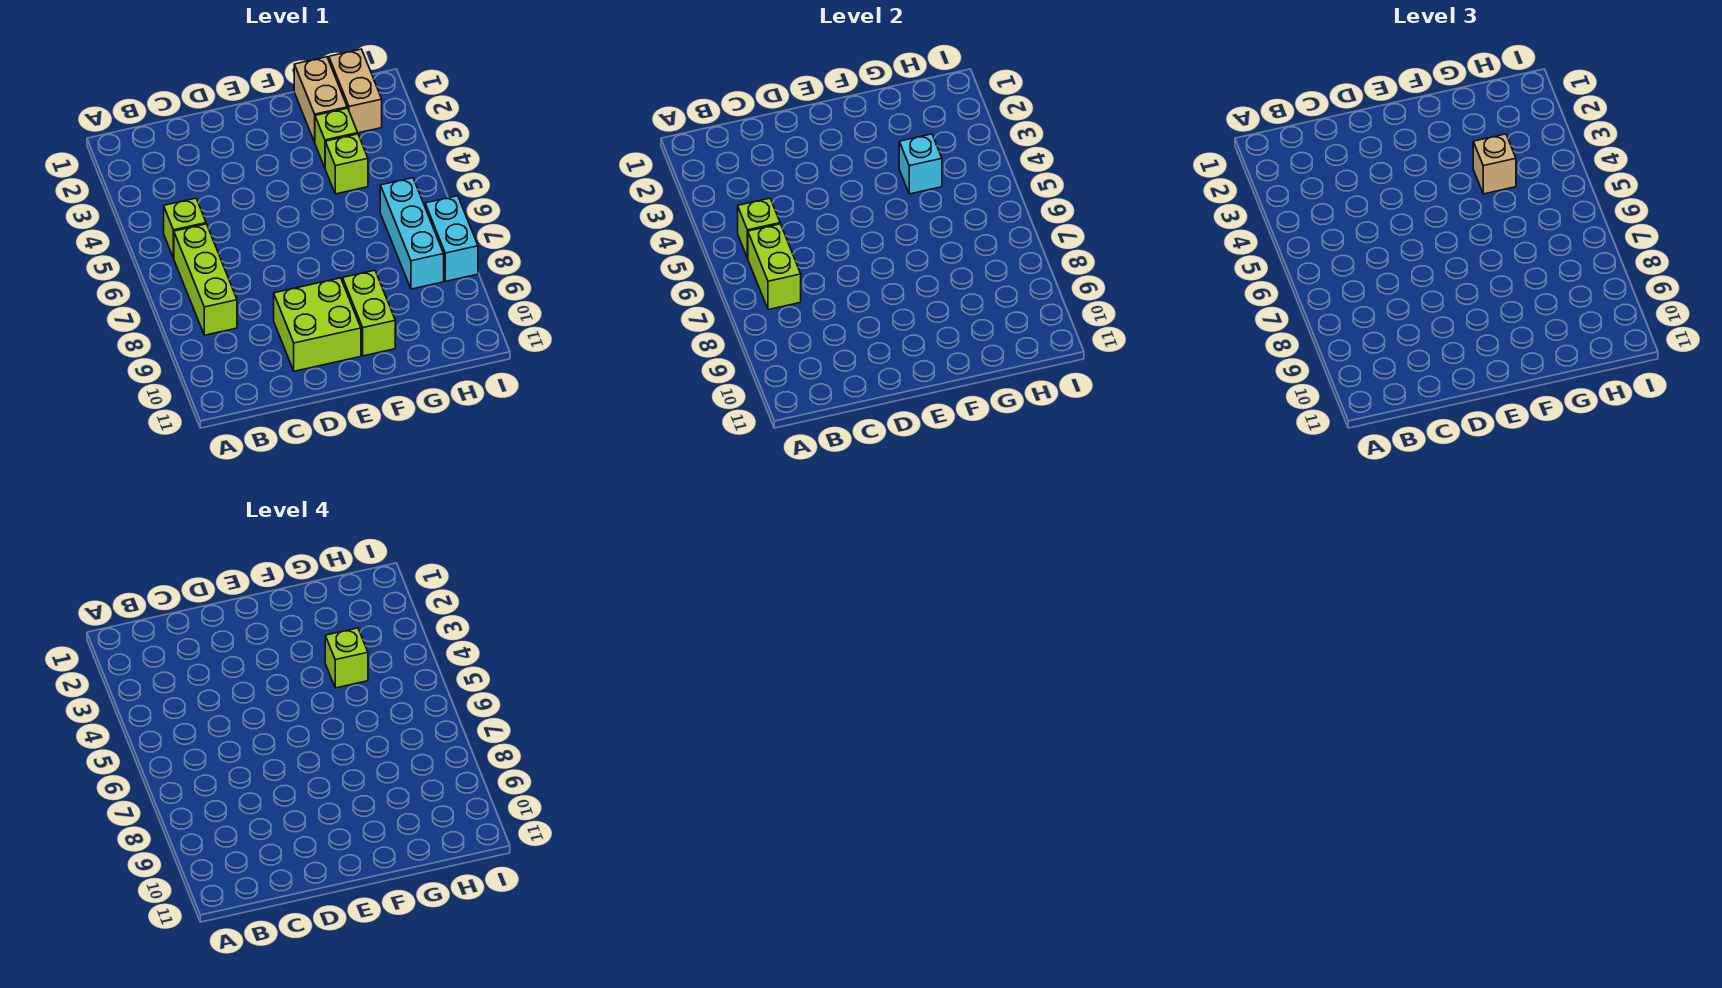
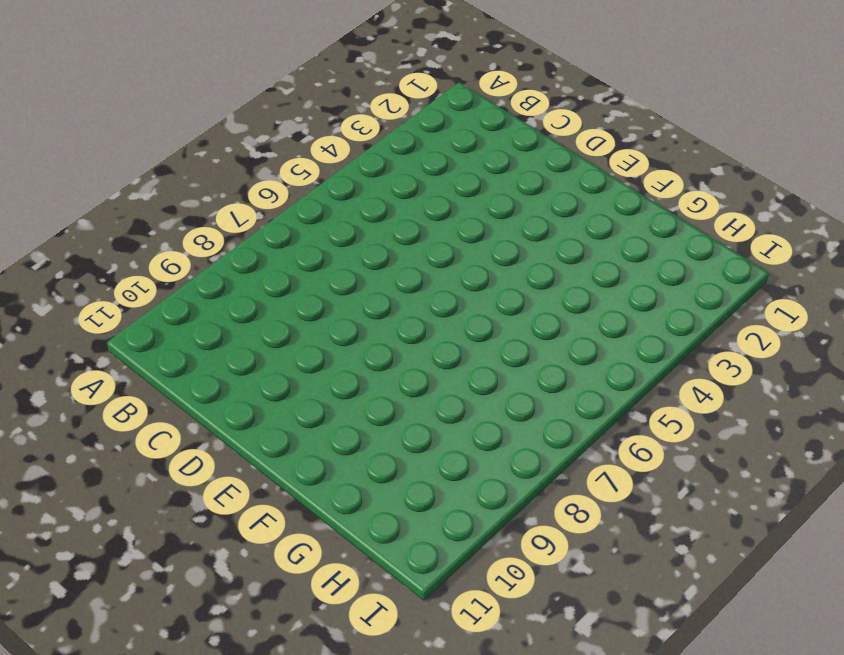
none -> lime 1x1 brick [164,198,206,258]
none -> lime 1x3 brick [174,224,237,335]
none -> lime 2x2 brick [274,278,361,371]

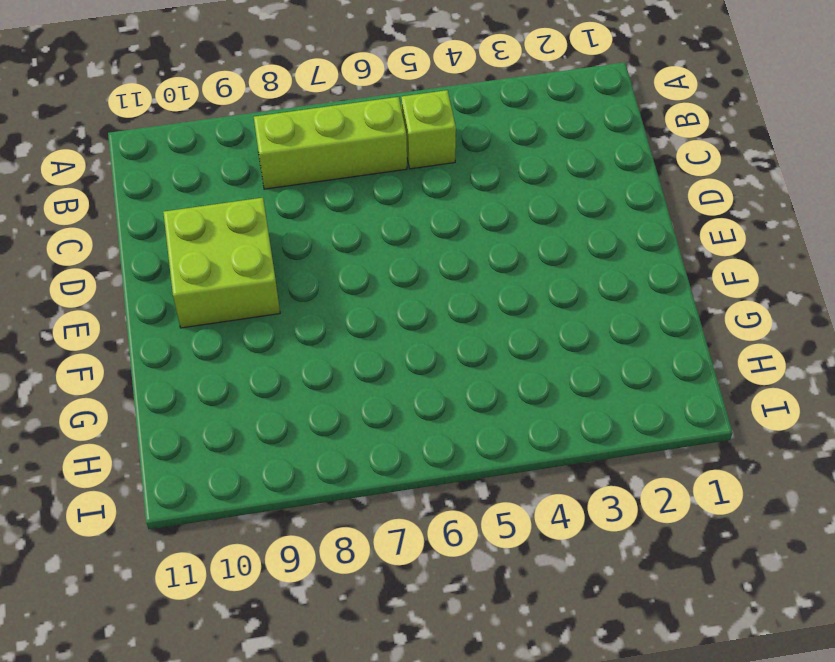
none -> lime 1x2 brick [343,270,395,356]
none -> tan 1x2 brick [294,57,347,142]
none -> lime 1x1 brick [315,108,358,167]

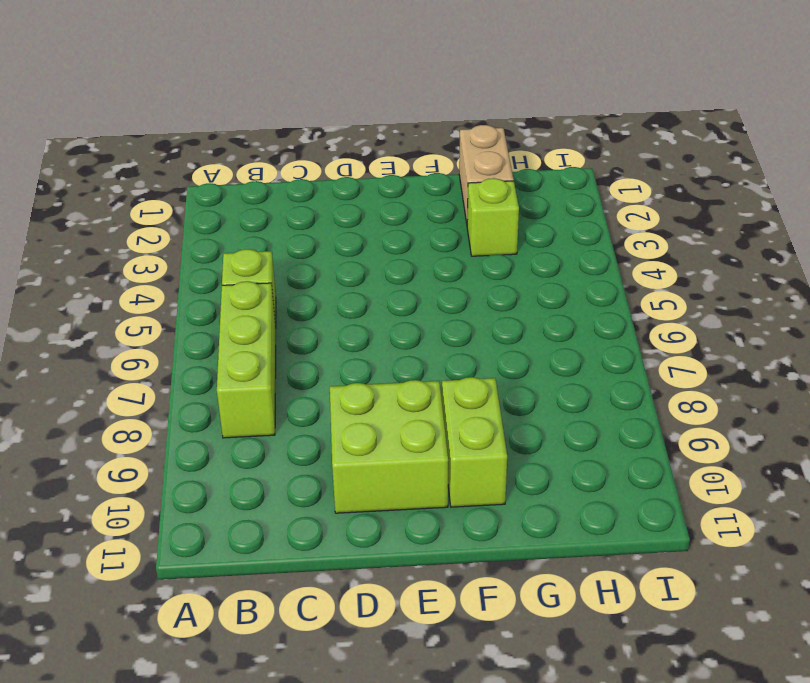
none -> lime 1x1 brick [325,134,368,194]
none -> tan 1x2 brick [329,49,382,133]
none -> cyan 1x3 brick [380,178,444,289]

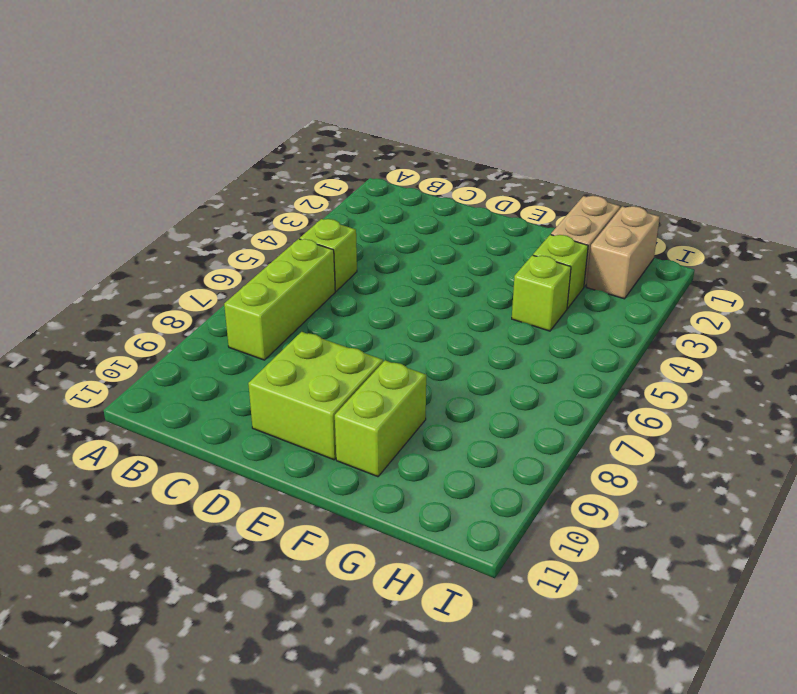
none -> cyan 1x3 brick [380,178,444,289]
none -> cyan 1x2 brick [425,196,478,281]
none -> lime 1x1 brick [738,198,780,258]

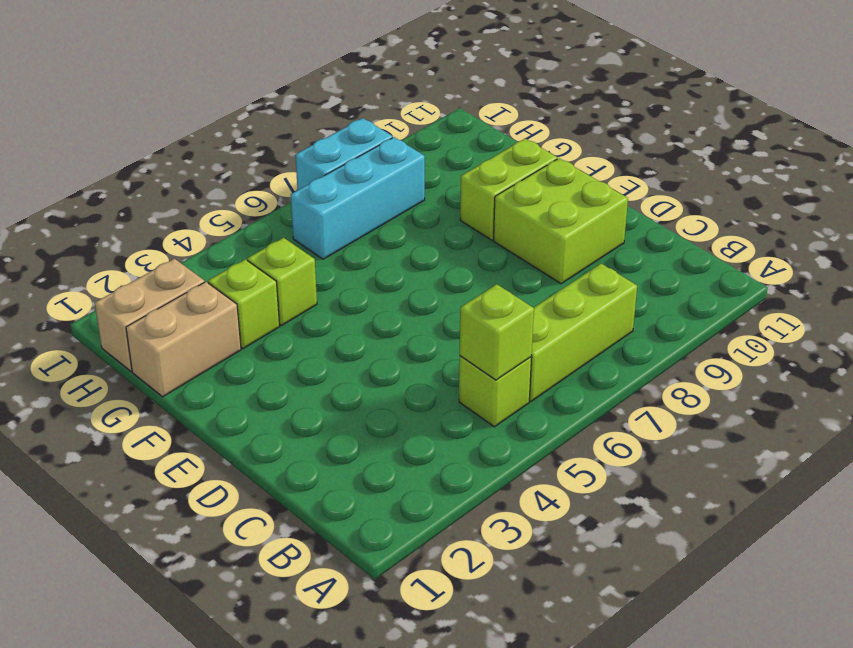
none -> lime 1x2 brick [748,224,801,310]
none -> cyan 1x1 brick [899,134,942,194]
none -> tan 1x1 brick [1473,134,1516,194]

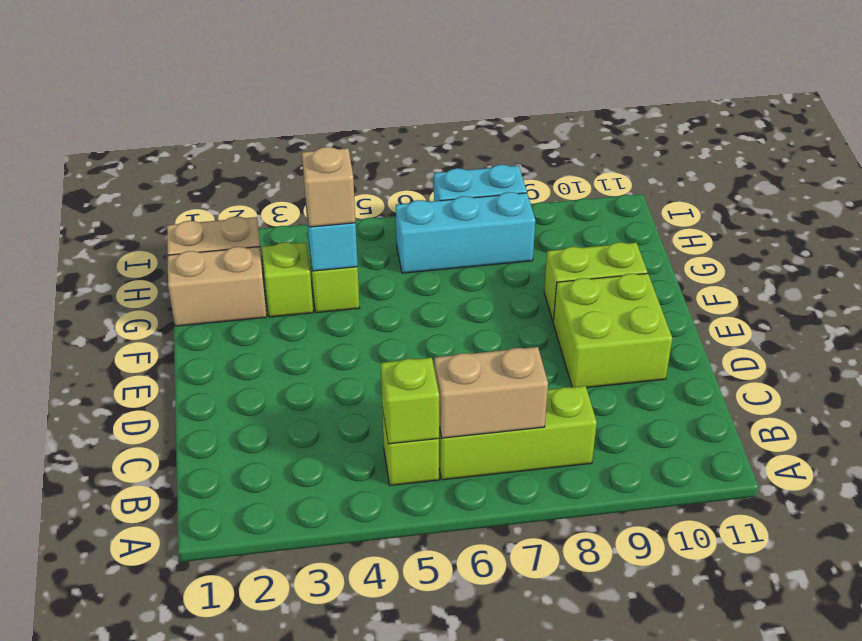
tan 1x2 brick [434,347,548,438] -> lime 1x2 brick [748,224,801,310]
none -> lime 1x1 brick [325,628,368,688]

